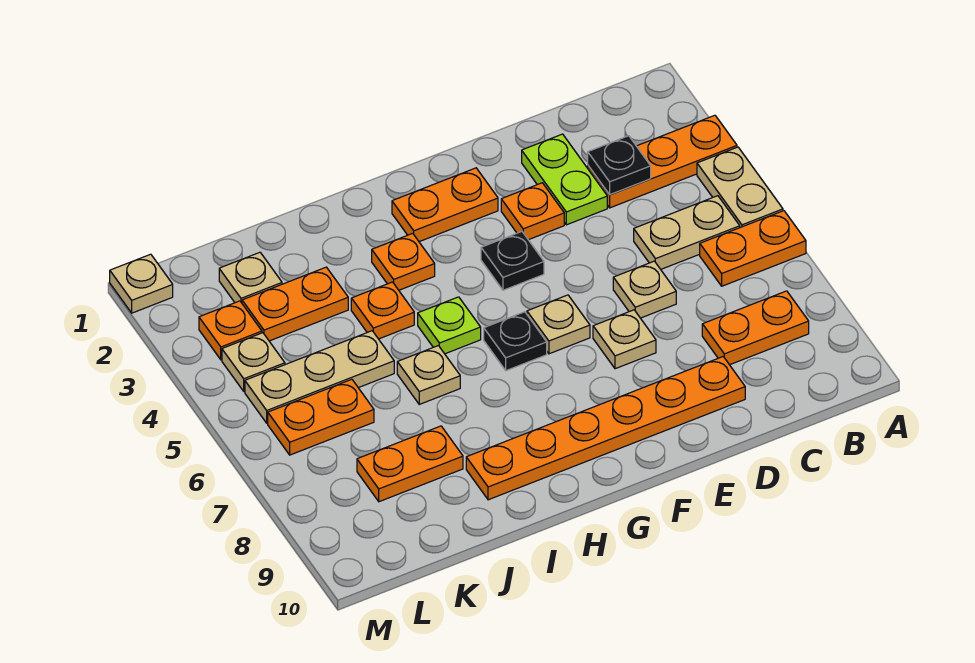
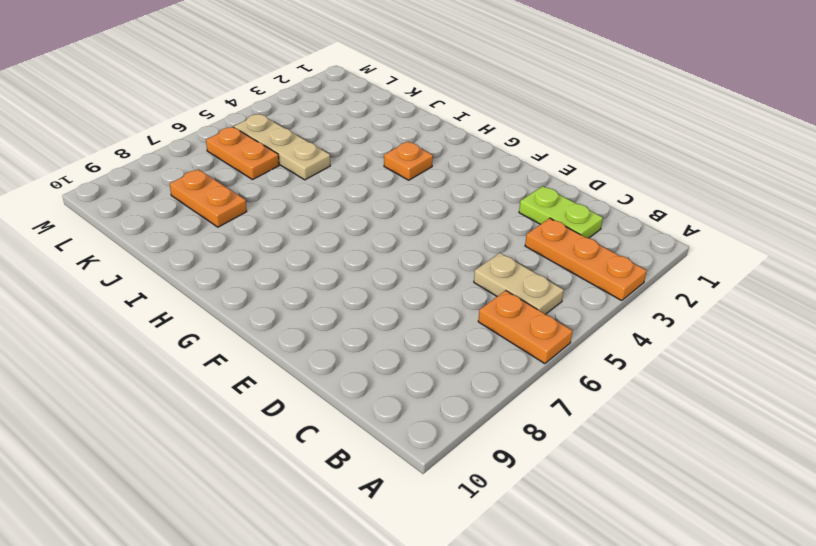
lime 1x2 plate [519,186,603,238] -> lime 1x2 plate turned to [522,134,607,225]
none -> tan 1x2 plate [697,147,783,227]
none -> orange 1x2 plate [702,291,809,365]
none -> tan 1x1 plate [613,261,676,318]

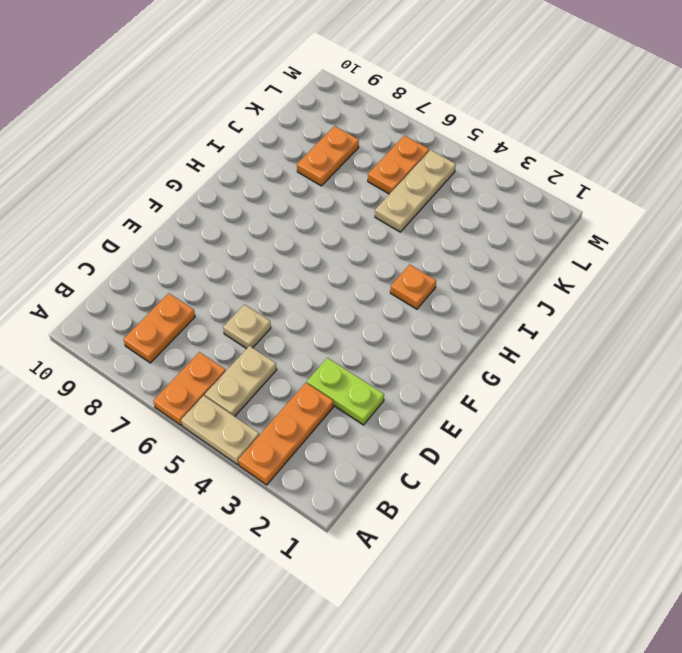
none -> orange 1x6 plate [466,357,745,500]
none -> orange 1x1 plate [501,183,564,240]
none -> tan 1x1 plate [593,310,656,369]

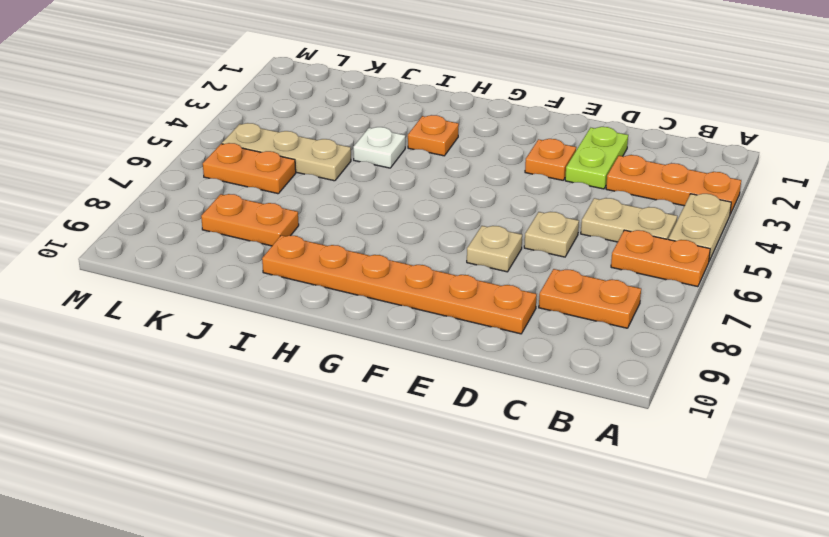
white 1x1 plate [353,127,405,168] -> orange 1x1 plate [351,282,414,339]
none -> orange 1x2 plate [392,168,498,242]
none -> black 1x1 plate [481,232,544,290]
none -> tan 1x1 plate [527,295,590,354]

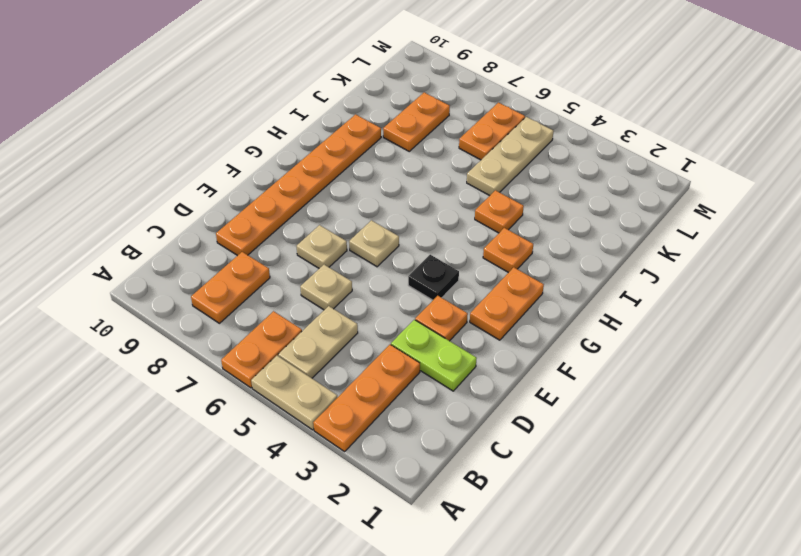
none -> black 1x1 plate [484,312,547,371]
none -> lime 1x1 plate [418,297,481,354]
none -> tan 1x1 plate [397,346,460,404]

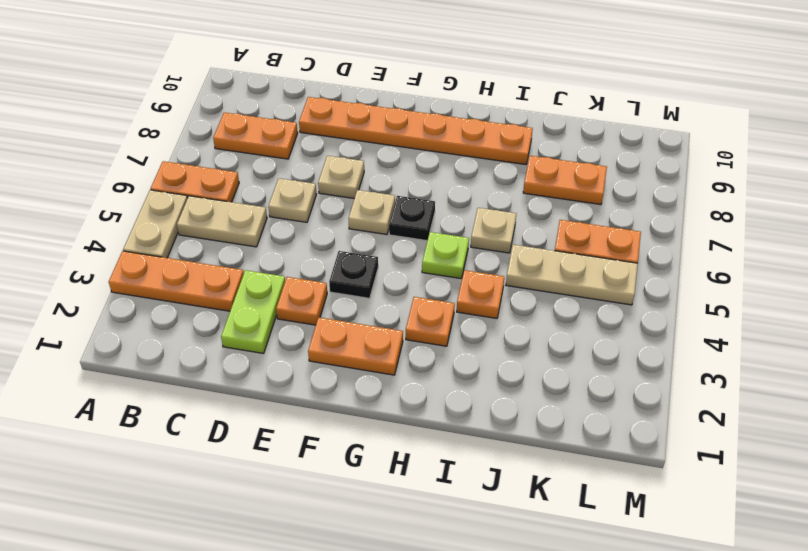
none -> orange 1x2 plate [242,267,348,341]
none -> tan 1x1 plate [219,252,282,303]
none -> orange 1x1 plate [199,301,262,360]

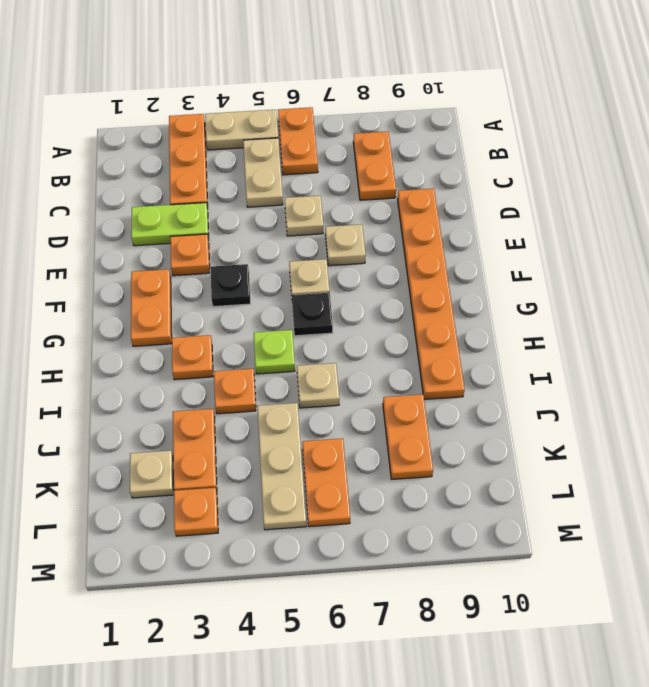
none -> tan 1x1 plate [222,333,285,391]
none -> tan 1x1 plate [110,254,173,313]
none -> black 1x1 plate [588,136,651,195]

